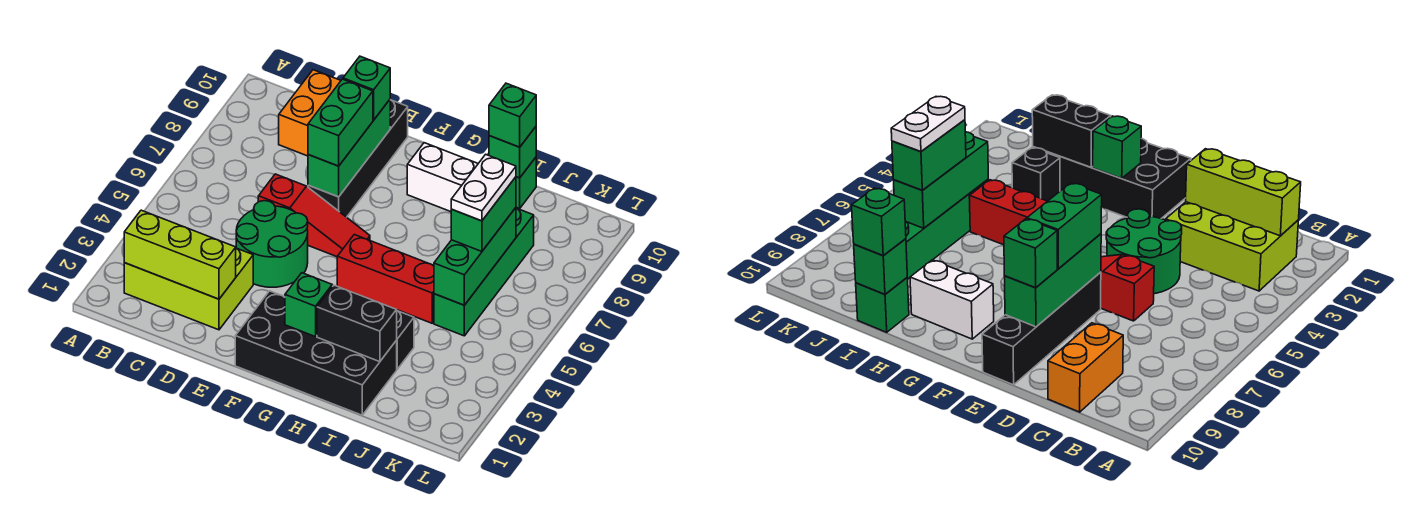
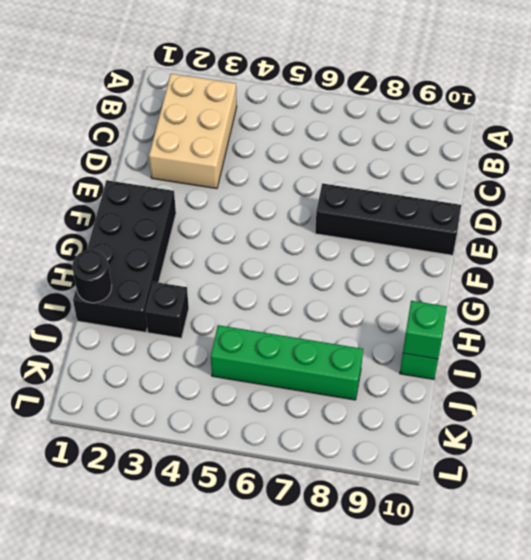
tan 2x3 brick [149,74,237,189] -> lime 2x3 brick [124,248,253,330]
black 1x1 round brick [72,250,112,303] -> none
none -> orange 1x2 brick [279,70,341,156]
none -> green 2x2 round brick [236,201,308,287]
none -> red 1x3 slope [258,174,370,257]

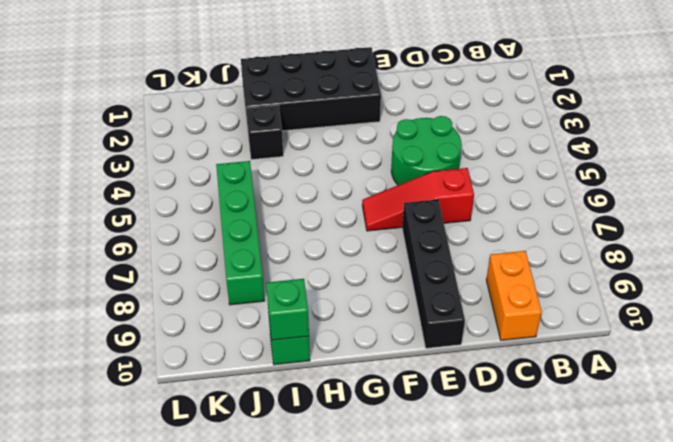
none -> lime 2x3 brick [124,248,253,330]
none -> red 1x3 brick [337,235,434,323]
none -> white 1x2 brick [407,143,478,212]

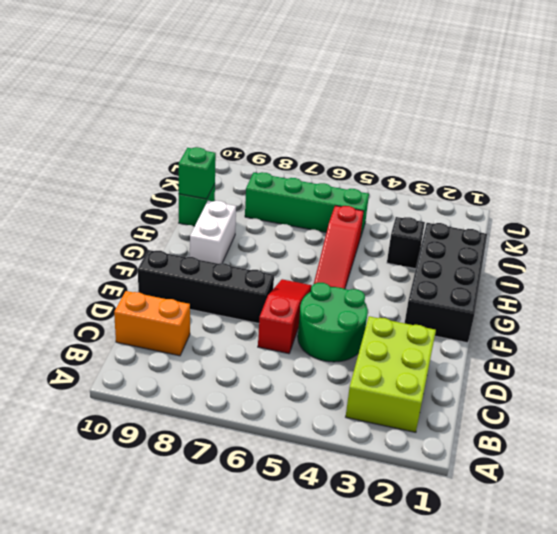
red 1x3 slope [314,206,364,289] -> red 1x3 brick [337,235,434,323]
none -> lime 1x3 brick [124,210,236,299]
none -> green 1x3 brick [308,100,390,197]
none -> green 1x1 brick [285,273,332,337]

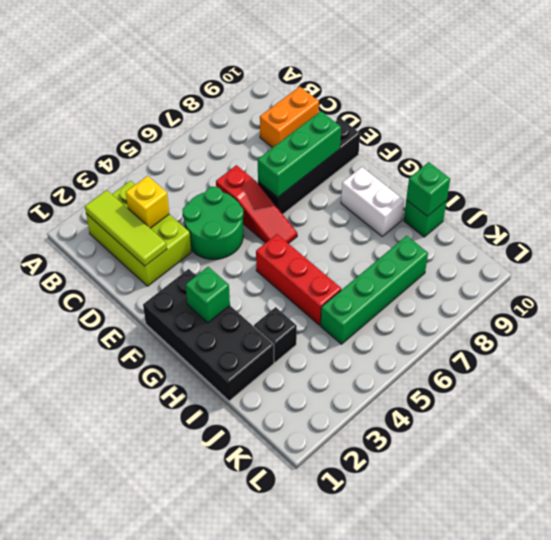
lime 1x3 tile [85,190,167,266] -> lime 1x3 brick [124,210,236,299]
yellow 1x1 brick [126,176,169,228] -> none
none -> black 1x2 brick [317,285,397,362]
none -> green 1x3 brick [434,208,516,305]
none -> green 1x2 brick [308,79,373,166]

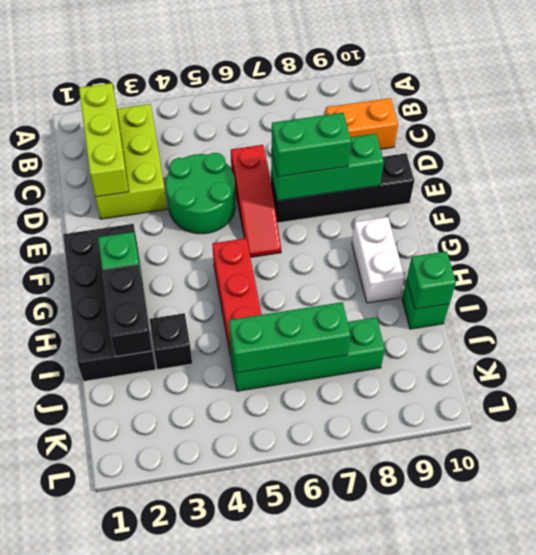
none -> green 1x1 brick [343,56,390,120]
none -> green 1x1 brick [489,83,536,147]
none -> green 1x2 brick [451,177,516,251]

